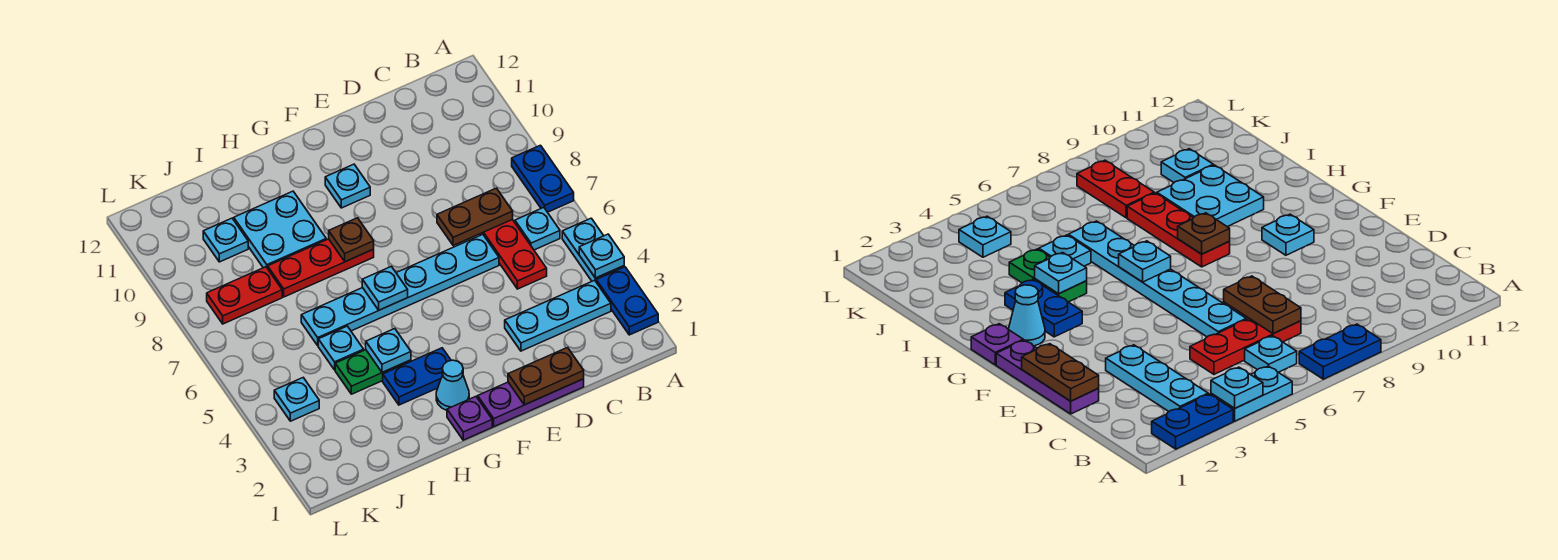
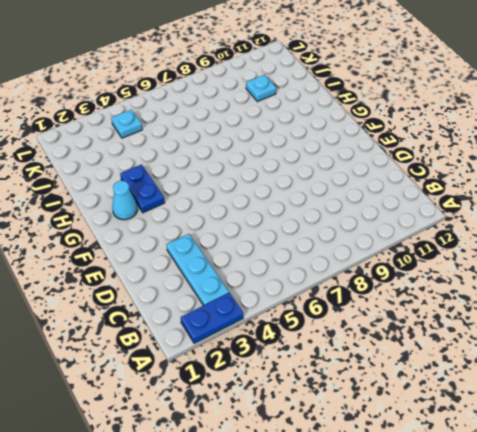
none -> cyan 1x2 plate [562,218,624,281]
none -> blue 1x2 plate [512,145,574,212]
none -> cyan 1x1 plate [515,207,560,250]

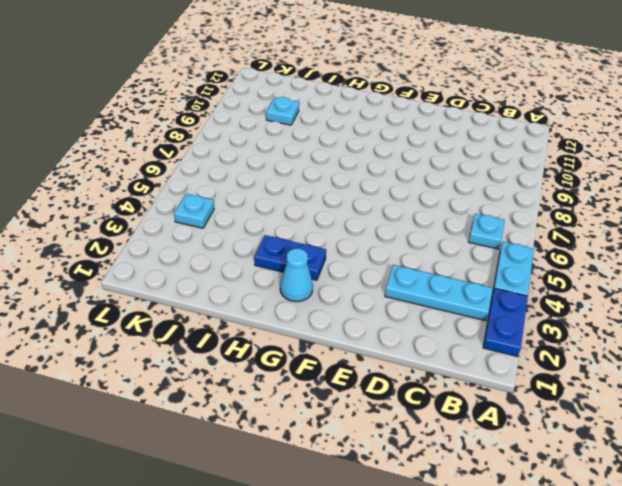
none -> blue 1x2 plate [512,145,574,212]
none -> red 1x3 plate [479,219,547,289]
none -> purple 1x3 plate [478,379,584,427]

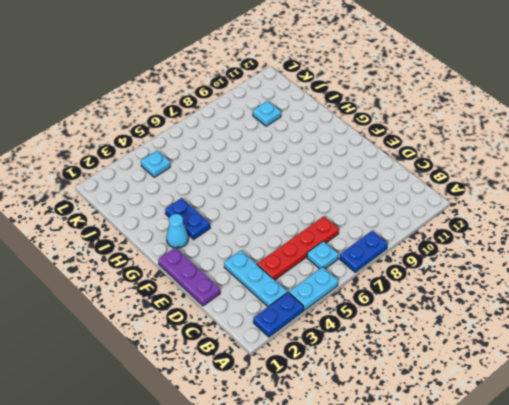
red 1x4 plate [257,216,339,280] -> red 1x3 plate [479,219,547,289]
none -> cyan 1x6 plate [301,234,499,345]
none -> cyan 1x1 plate [325,164,370,208]
none -> purple 1x1 plate [447,397,492,440]

